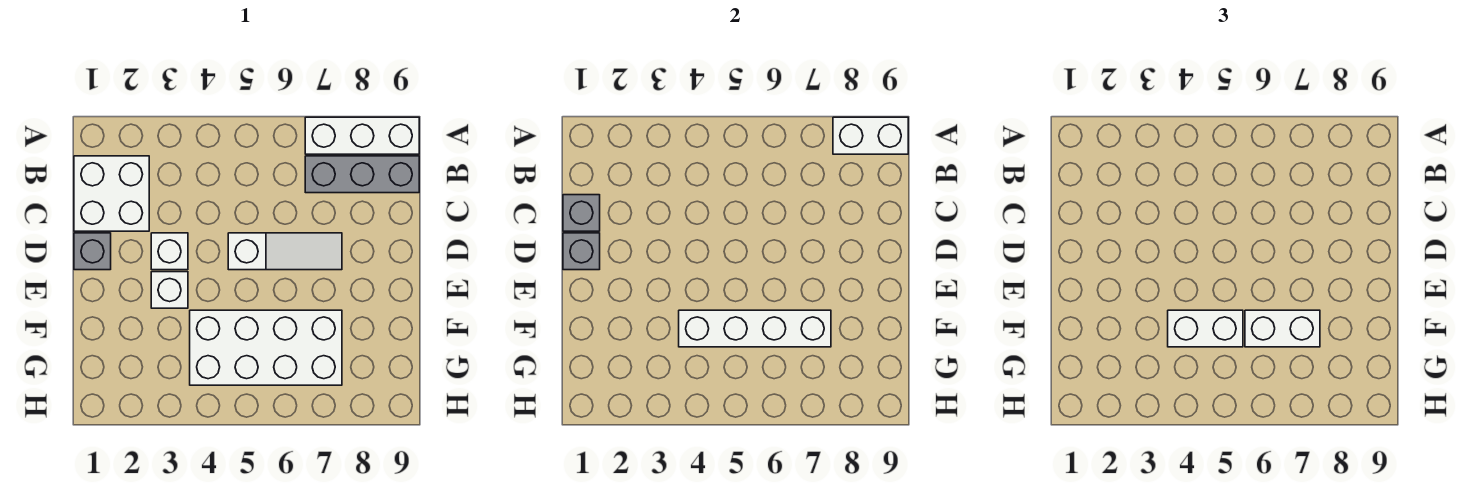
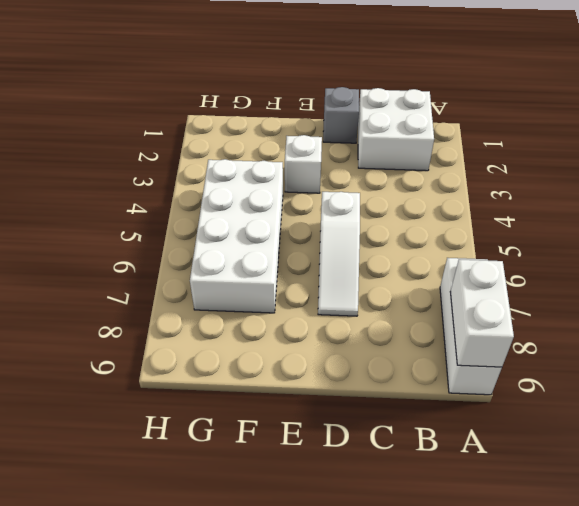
none -> grey 1x3 brick [305,156,419,193]
none -> white 1x1 brick [151,233,188,270]
none -> grey 1x1 brick [563,195,600,231]

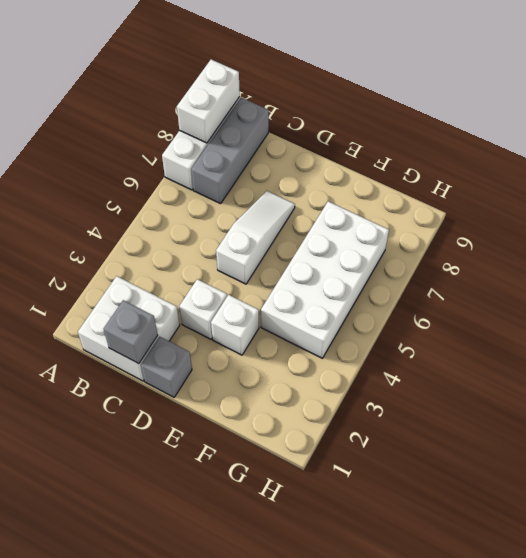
none -> grey 1x1 brick [563,233,600,270]
none -> white 1x4 brick [679,310,831,347]
none -> white 1x2 brick [1168,310,1243,347]

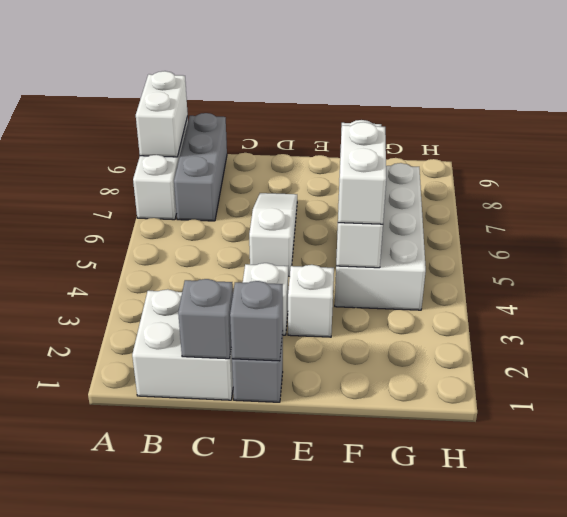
none -> white 1x2 brick [1245,310,1320,347]

